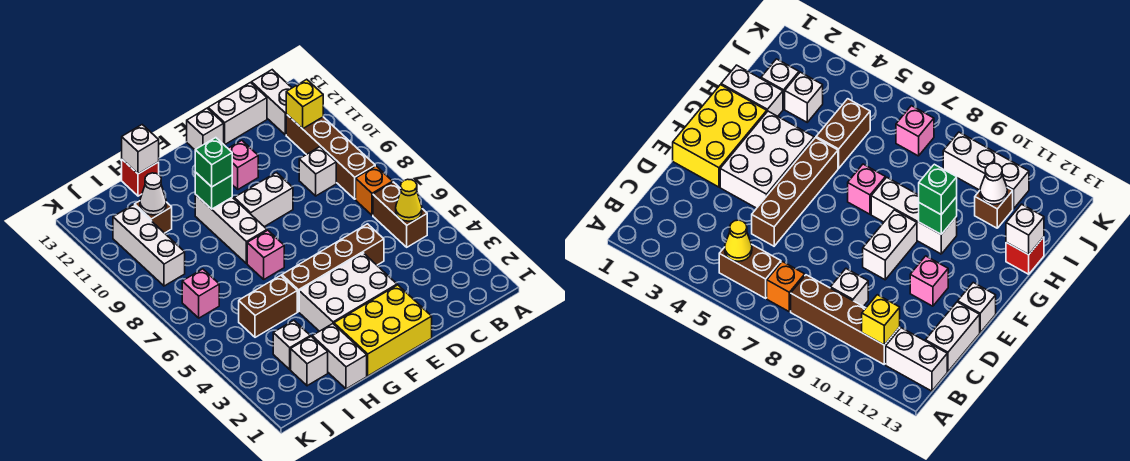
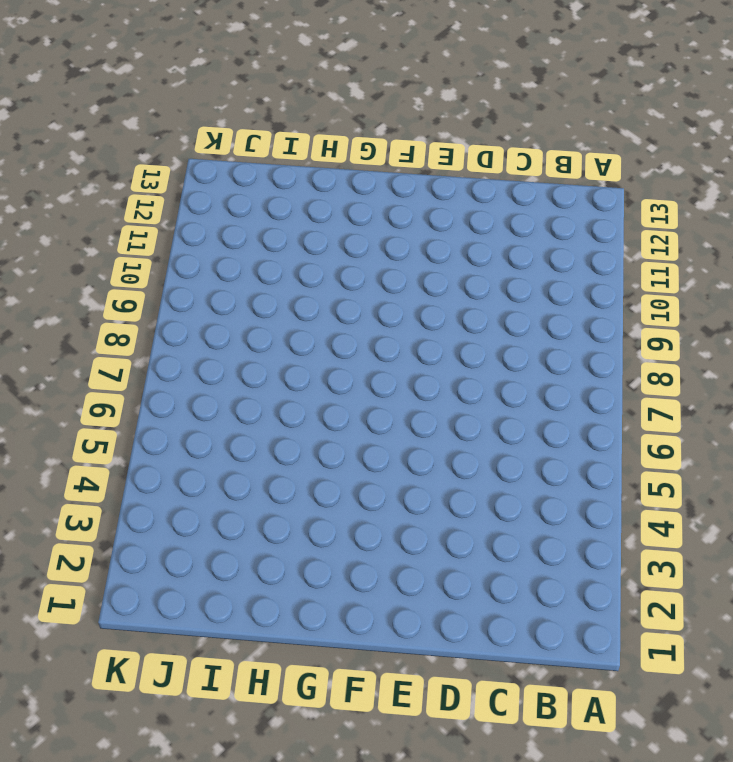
none -> brown 1x2 brick [373,182,427,247]
none -> orange 1x1 brick [356,166,393,215]
none -> brown 1x4 brick [286,114,375,199]

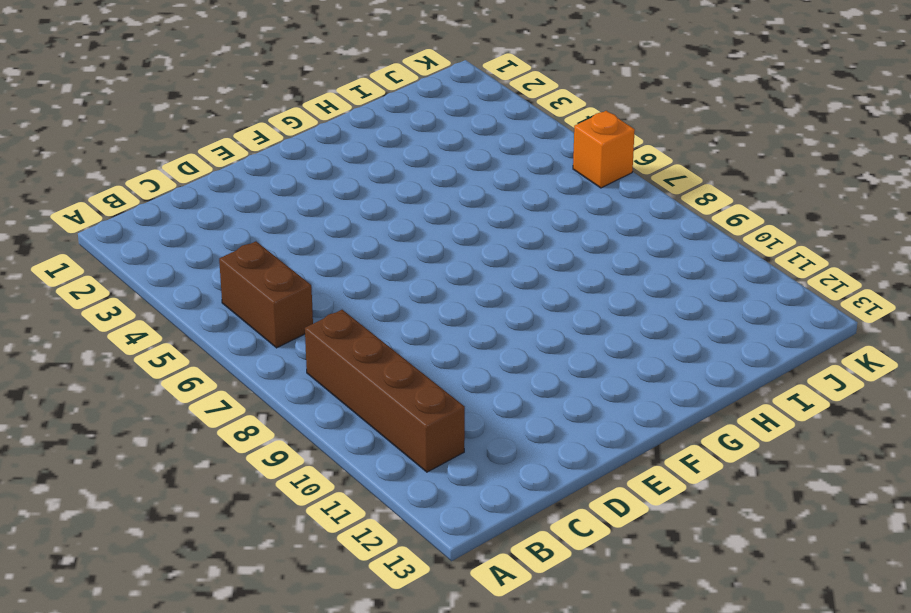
orange 1x1 brick [573,111,635,188] -> orange 1x1 brick moved to [356,166,393,215]
none -> white 1x2 brick [252,70,292,135]
none -> white 1x1 brick [299,147,336,196]
none -> white 1x2 brick [208,83,267,144]

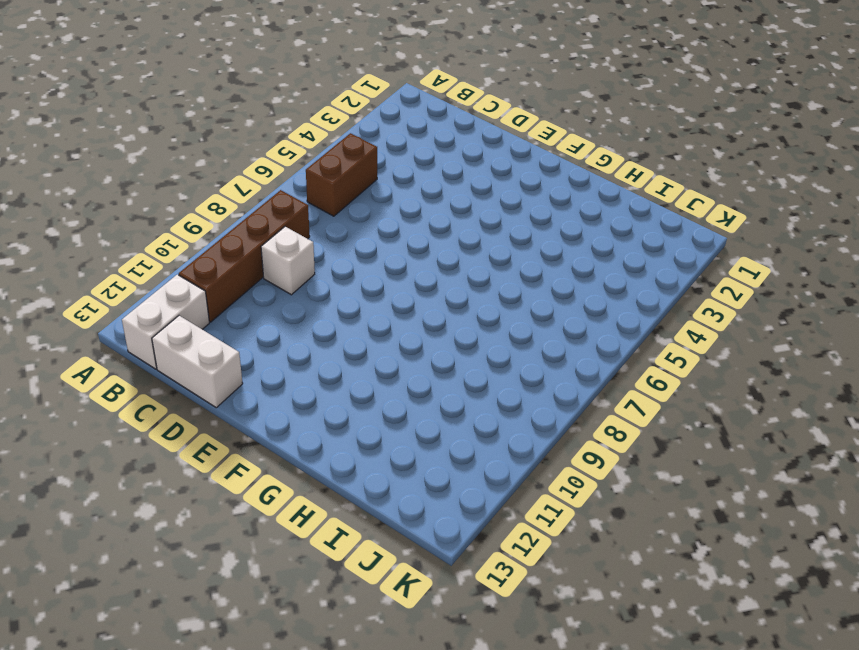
none -> orange 1x1 brick [356,166,393,215]
none -> brown 1x4 brick [282,224,384,312]
none -> yellow 2x3 brick [334,285,432,376]

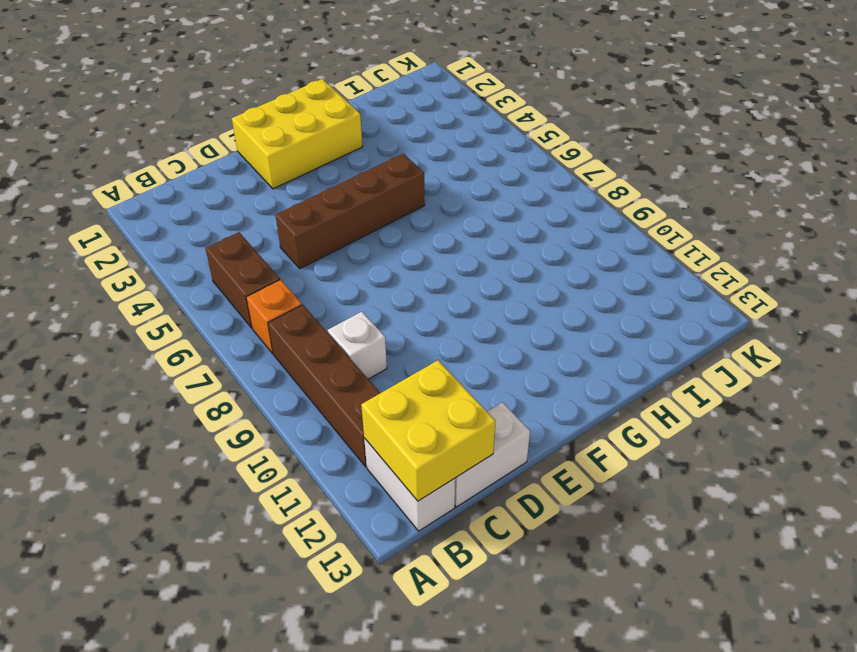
yellow 2x2 brick [361,360,496,501] -> none
none -> white 2x3 brick [299,253,397,331]
none -> white 1x2 brick [234,173,293,227]
none -> pink 1x1 brick [228,140,258,189]

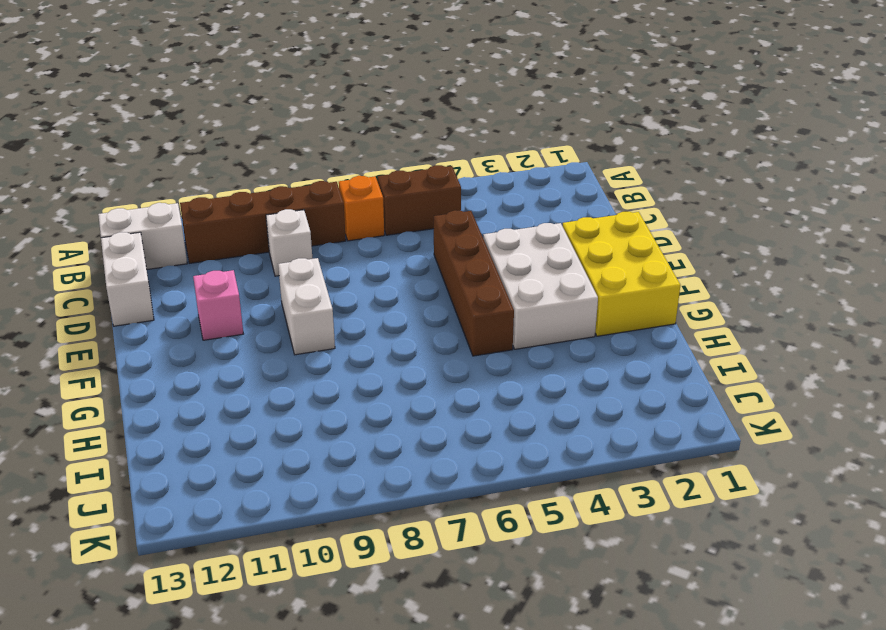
none -> white 1x1 brick [187,108,224,150]
none -> pink 1x1 brick [247,230,284,279]
none -> white 1x3 brick [195,194,267,264]

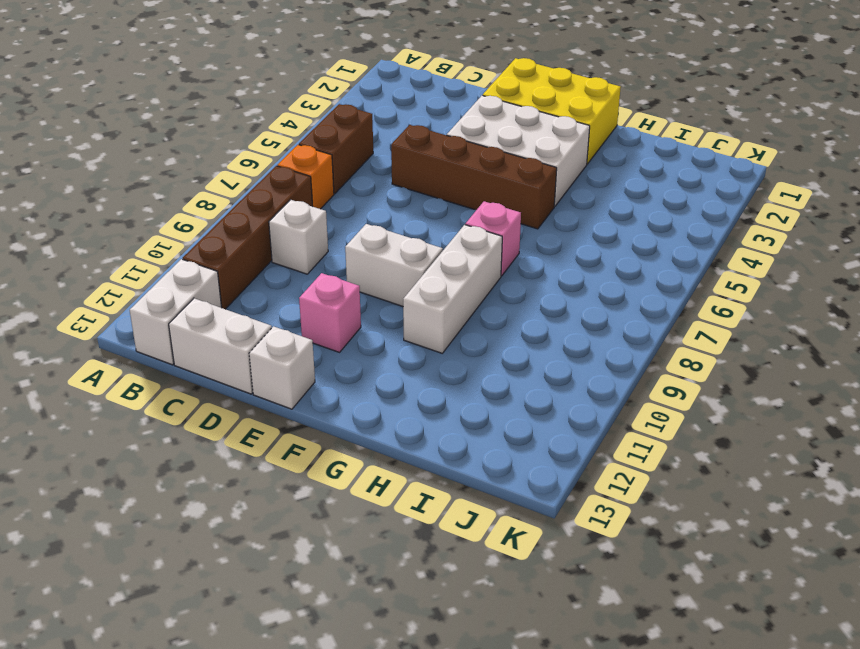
none -> white 1x2 brick [312,324,367,389]
none -> brown 1x2 brick [239,275,297,337]
none -> red 1x1 brick [122,160,159,196]

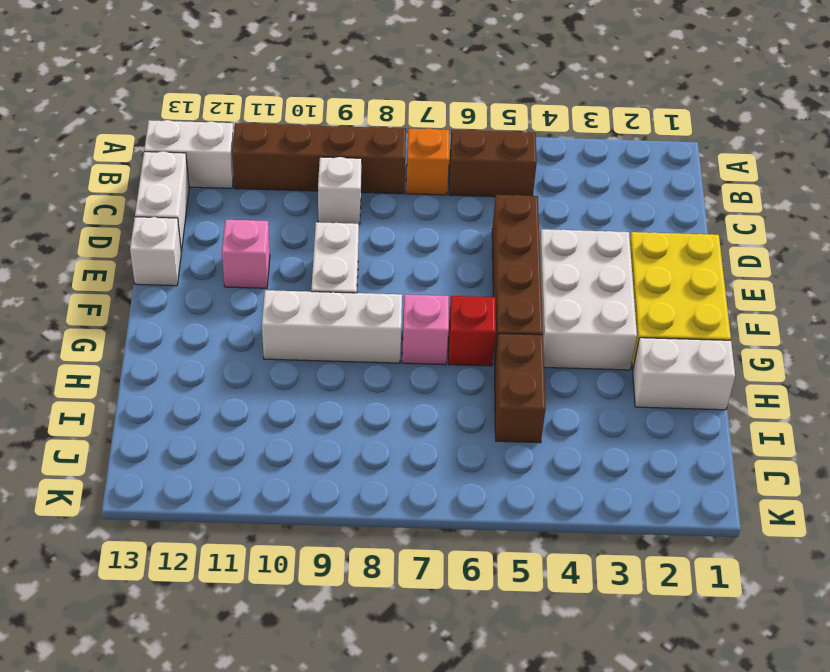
red 1x1 brick [448,296,496,366] -> red 1x1 brick moved to [122,160,159,196]
none -> white 1x1 brick [291,337,328,386]
none -> white 1x1 brick [273,320,310,369]
none -> brown 1x1 brick [135,201,172,233]

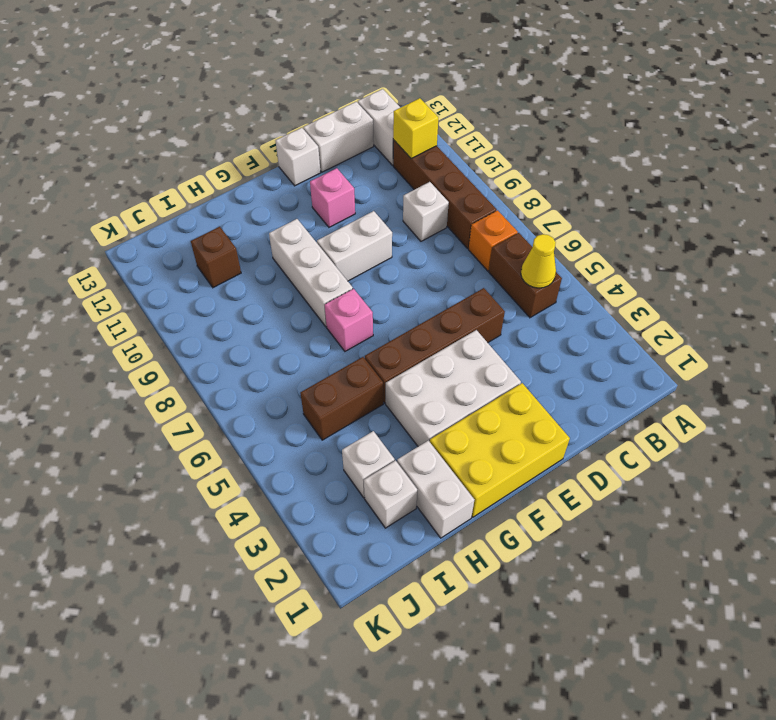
none -> red 1x1 brick [122,160,159,196]
none -> pink 1x1 brick [182,269,219,318]
none -> white 1x3 brick [113,205,185,286]

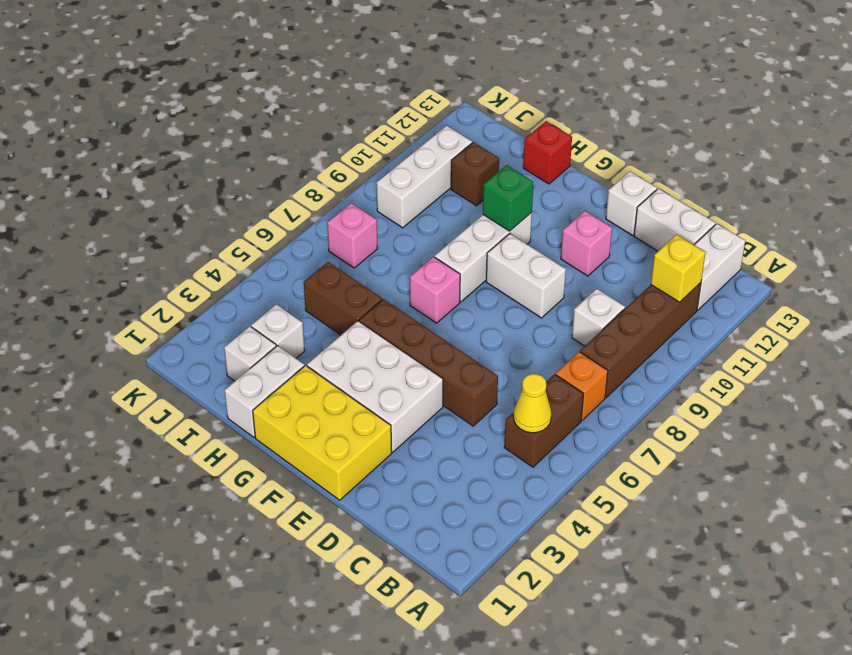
none -> white 1x1 brick [122,125,159,174]
none -> white 1x1 cone [140,173,166,215]
none -> green 1x1 brick [195,138,232,187]

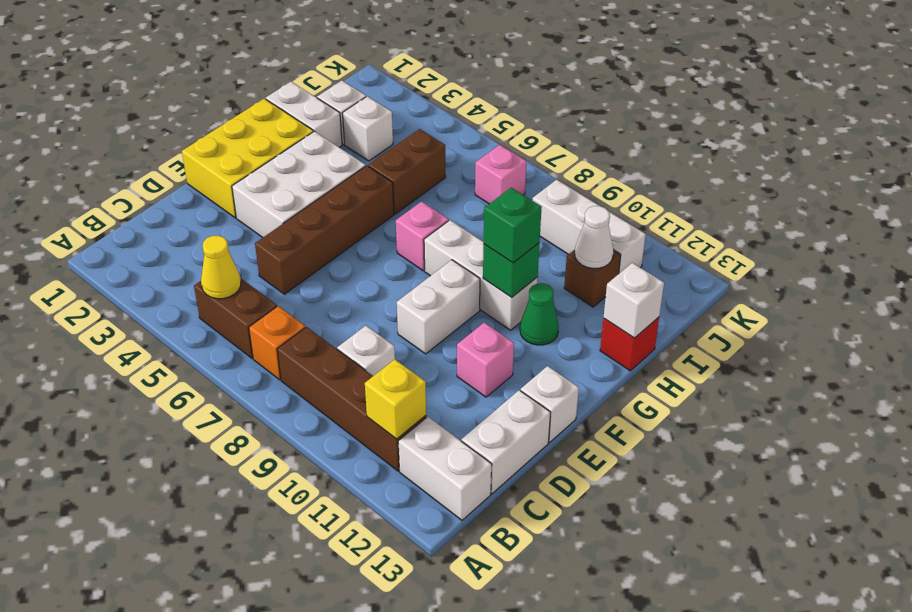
green 1x1 cone [520,283,559,345] -> none

